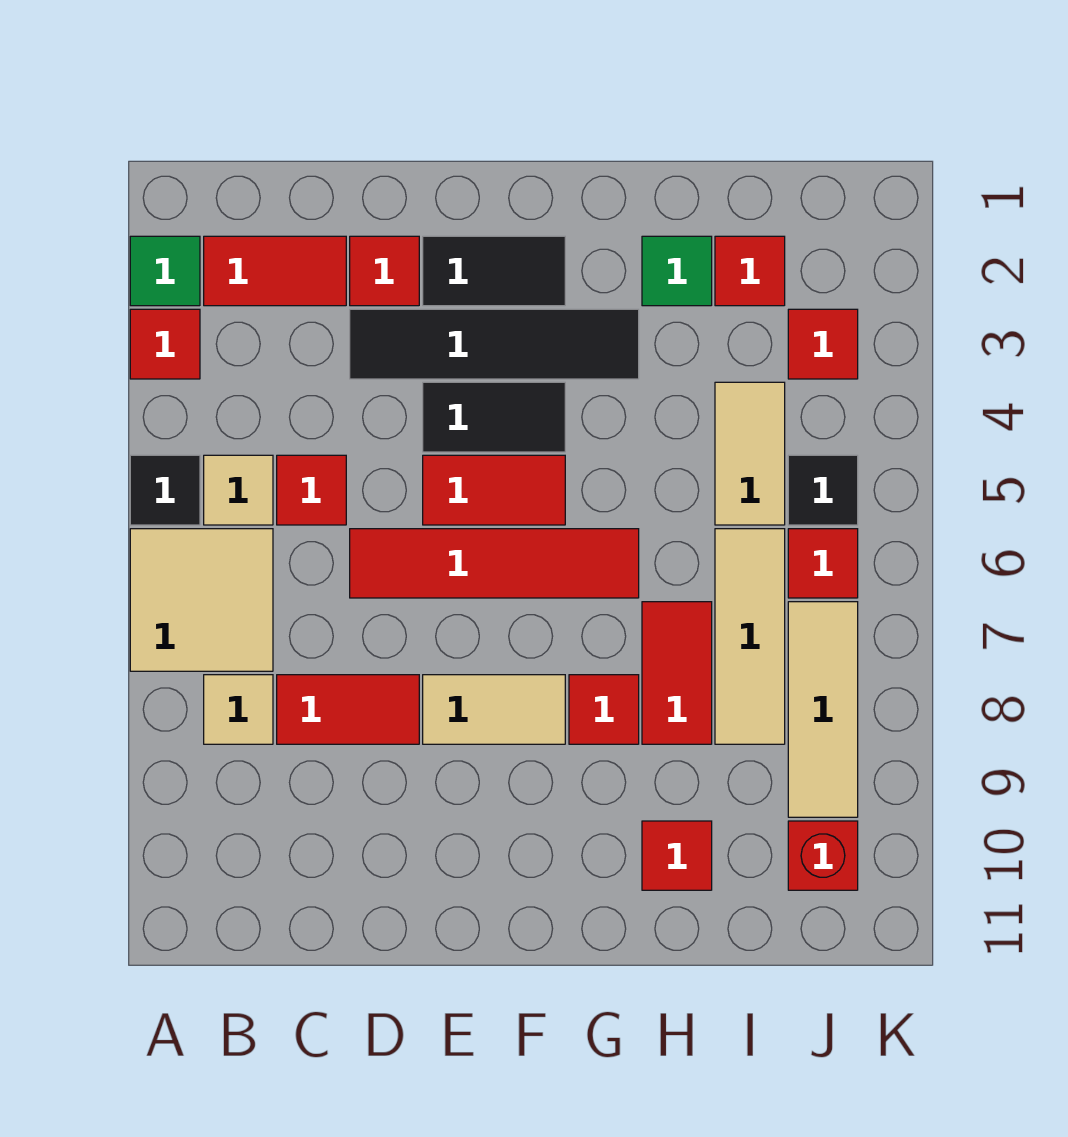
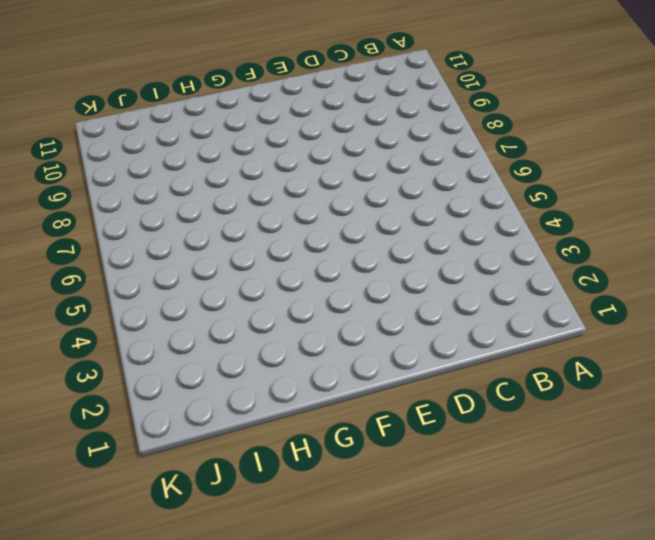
none -> green 1x1 tile [130,236,200,306]
none -> red 1x1 tile [130,309,200,379]
none -> black 1x1 tile [130,455,200,525]

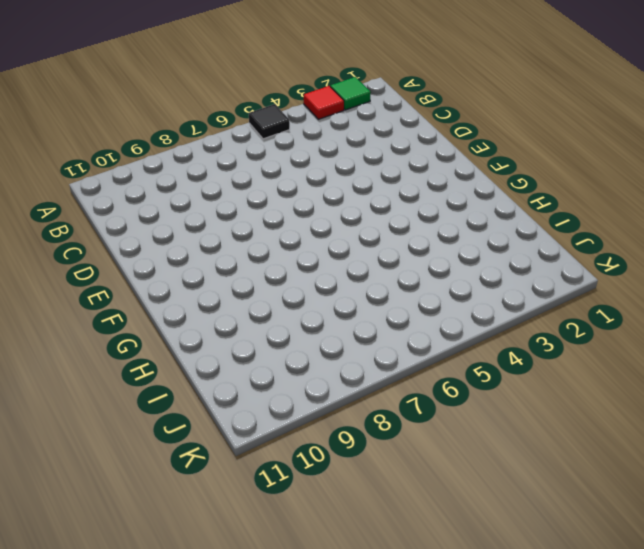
none -> tan 2x2 tile [130,529,273,671]
none -> red 1x2 tile [204,236,346,306]
none -> tan 1x1 tile [204,455,273,525]

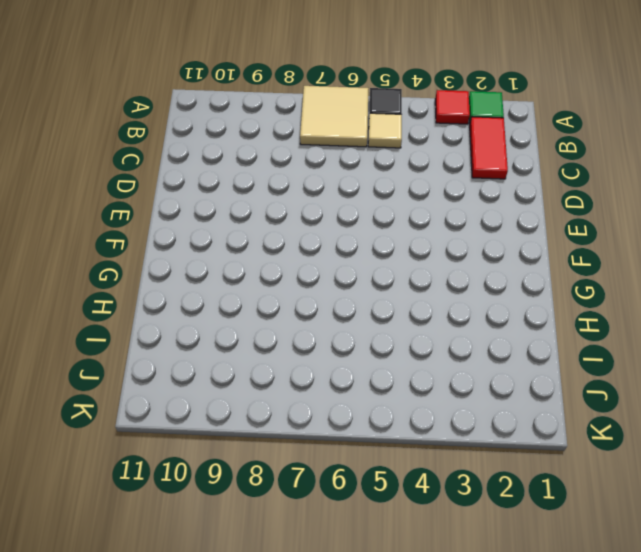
none -> tan 1x1 tile [204,675,273,744]
none -> red 1x1 tile [277,455,346,525]
none -> red 1x2 tile [277,675,419,744]

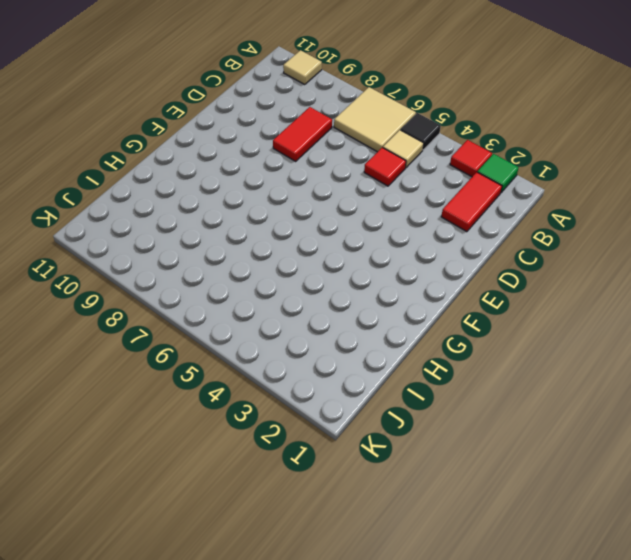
tan 1x1 tile [283,50,322,85] -> tan 1x1 tile moved to [204,675,273,744]
none -> red 1x1 tile [350,236,419,306]
none -> black 1x4 tile [350,309,639,379]
none -> red 1x4 tile [350,529,639,598]

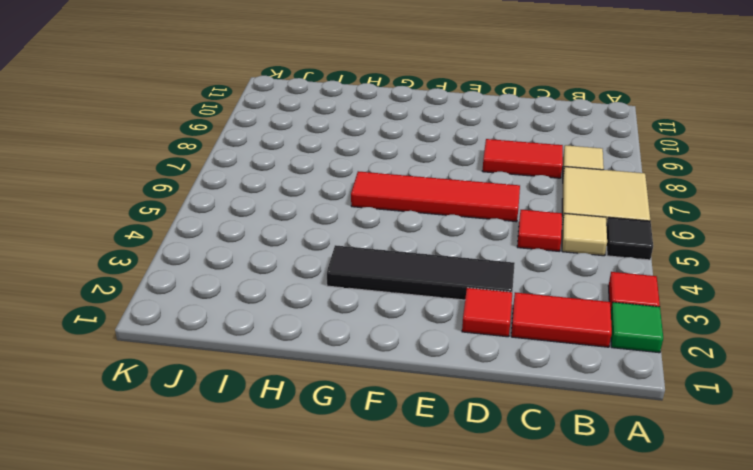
none -> black 1x2 tile [423,236,565,306]
none -> black 1x2 tile [423,382,565,452]
none -> red 1x2 tile [423,455,565,525]

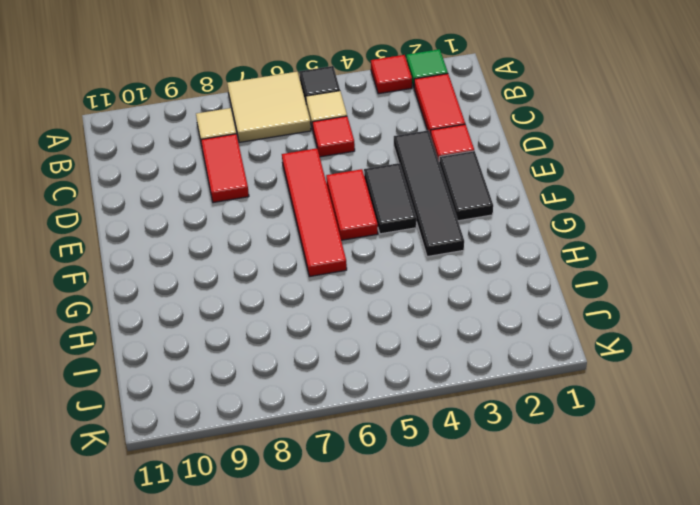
none -> tan 1x2 tile [423,675,565,744]
none -> red 1x1 tile [569,675,639,744]
none -> green 1x1 tile [642,236,712,306]

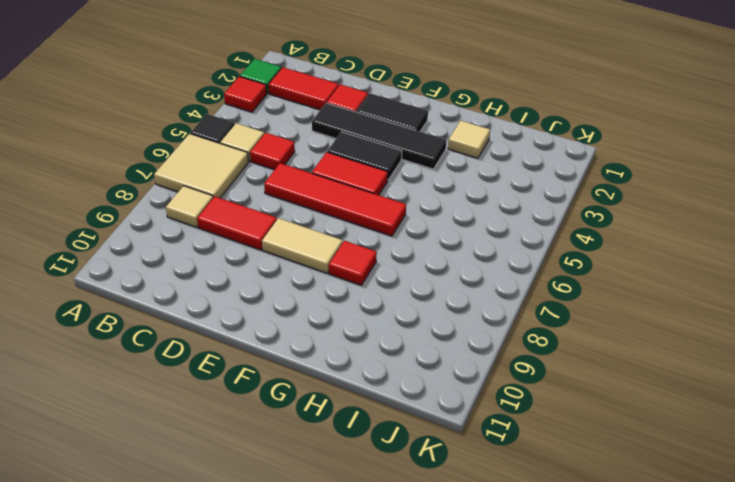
tan 1x1 tile [448,121,490,158] -> green 1x1 tile [642,236,712,306]
none -> red 1x2 tile [642,602,712,744]
none -> red 1x1 tile [642,821,712,890]
none -> red 1x1 tile [715,236,785,306]

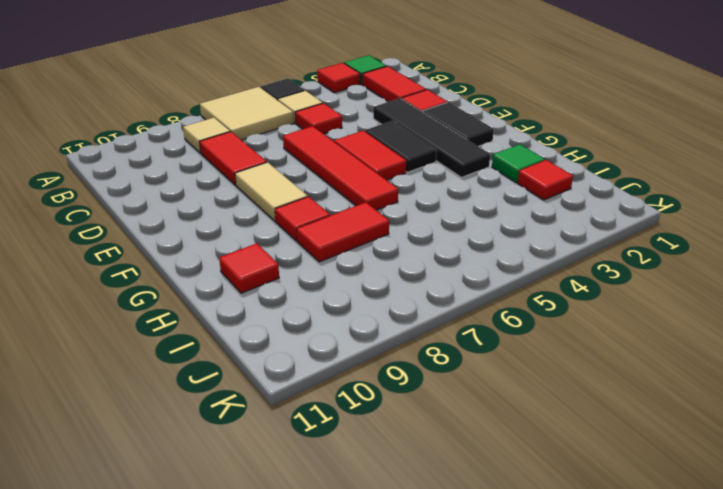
none -> tan 1x2 tile [715,382,785,525]
none -> tan 1x3 tile [715,529,785,744]
none -> red 1x1 tile [788,309,858,379]

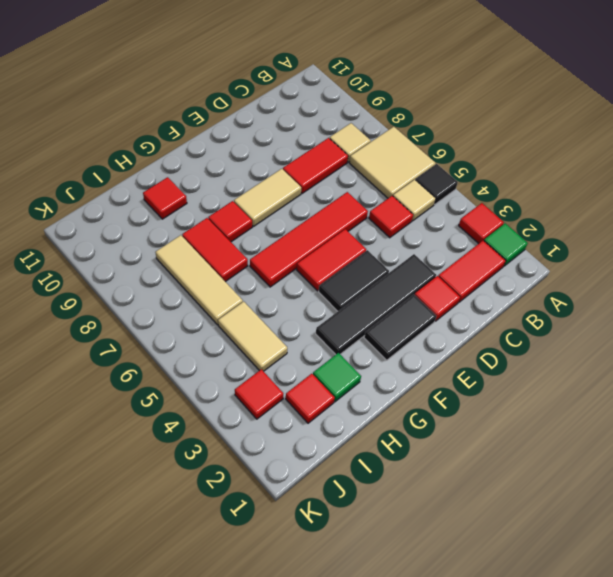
none -> black 1x1 tile [788,455,858,525]
none -> red 1x1 tile [788,529,858,598]
none -> tan 1x3 tile [788,602,858,817]

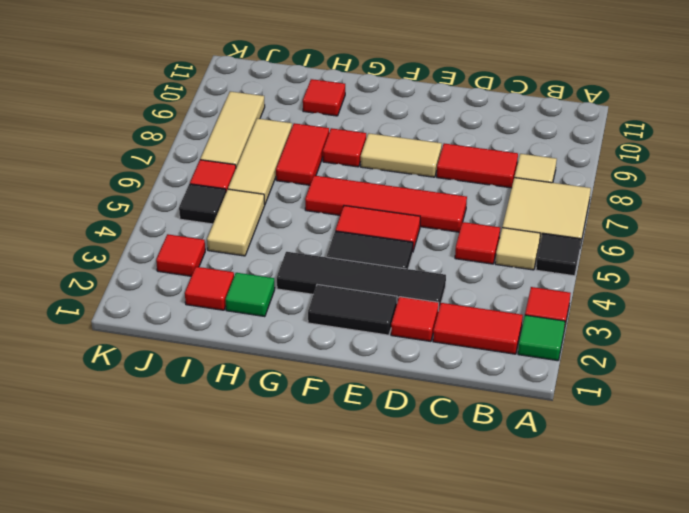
none -> red 1x1 brick [788,821,858,890]

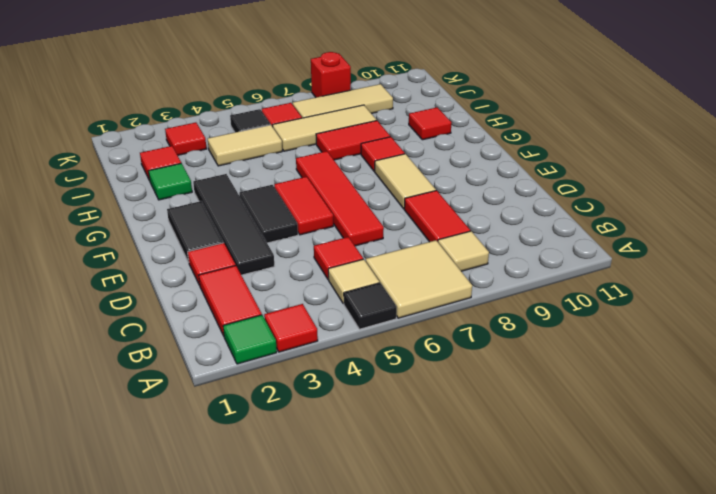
red 1x1 brick [311,52,351,97] -> red 1x1 brick moved to [788,821,858,890]

